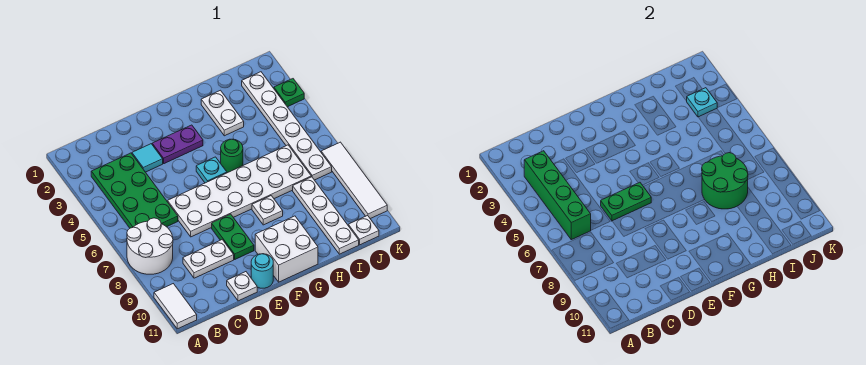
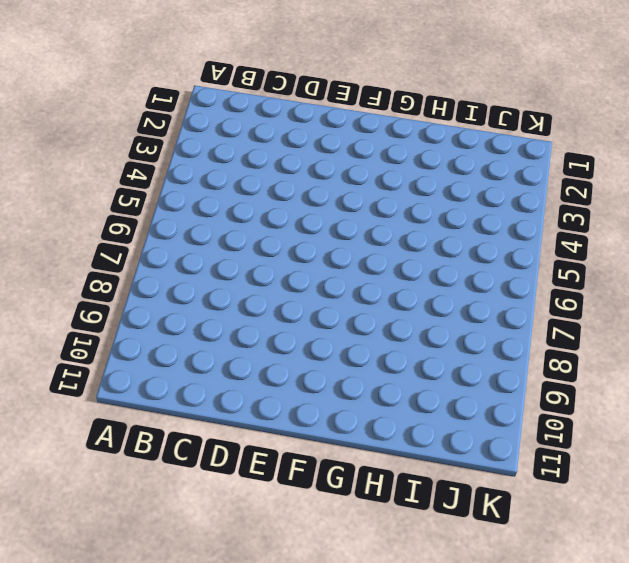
none -> white 2x2 round brick [127,218,173,274]
none -> white 1x2 tile [154,284,197,329]
none -> green 2x4 plate [91,153,178,228]

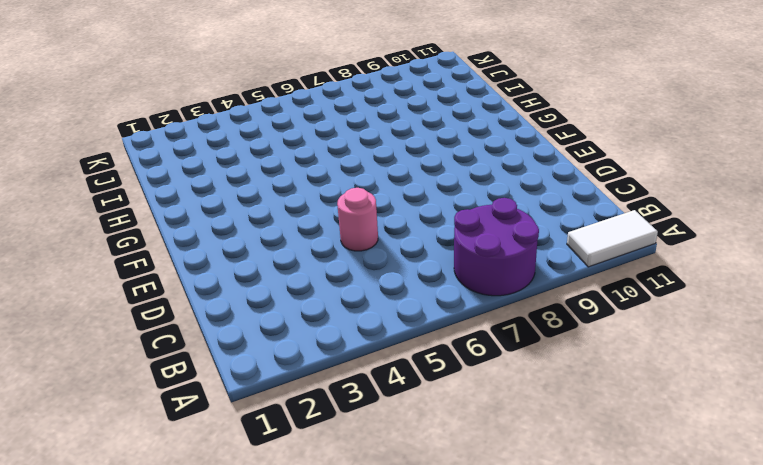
purple 2x2 round brick [454,198,539,296] -> white 2x2 round brick [127,218,173,274]
pink 1x1 round brick [337,188,378,251] -> none
none -> green 2x4 plate [91,153,178,228]
none -> white 1x2 plate [183,240,234,278]
none -> cyan 1x1 tile [132,144,163,172]

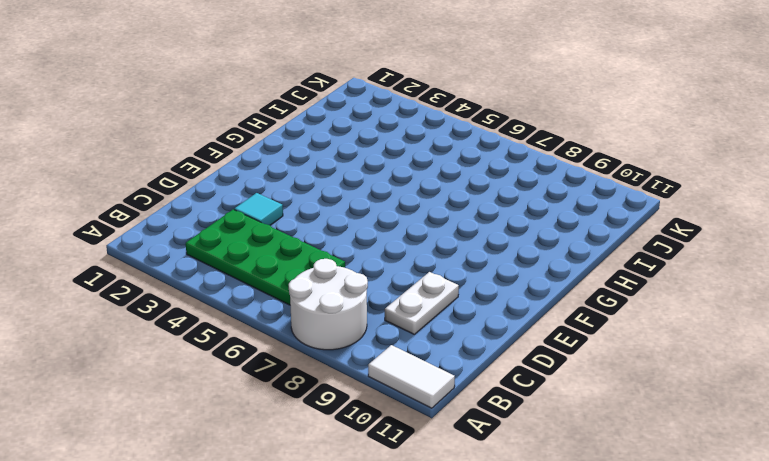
none -> white 2x6 plate [168,145,311,237]
none -> white 1x1 plate [227,272,257,301]
none -> purple 1x2 plate [152,125,203,164]

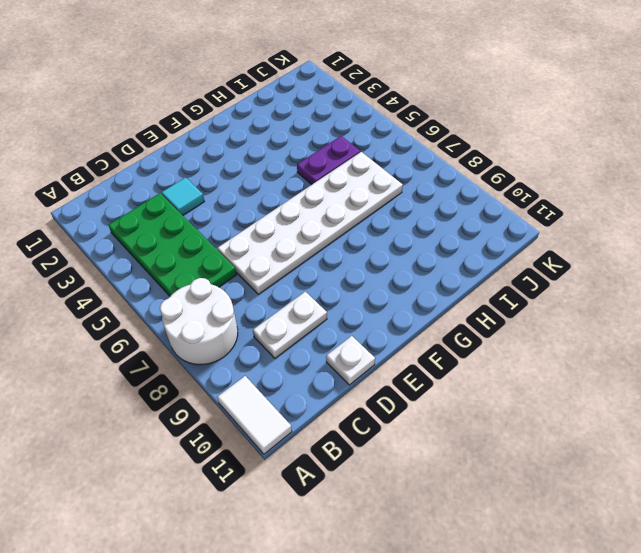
purple 1x2 plate [297,136,360,185] -> purple 1x2 plate moved to [152,125,203,164]
none -> green 1x2 plate [212,214,254,259]
none -> cyan 1x1 round brick [251,254,273,288]
none -> cyan 1x1 plate [196,157,227,183]

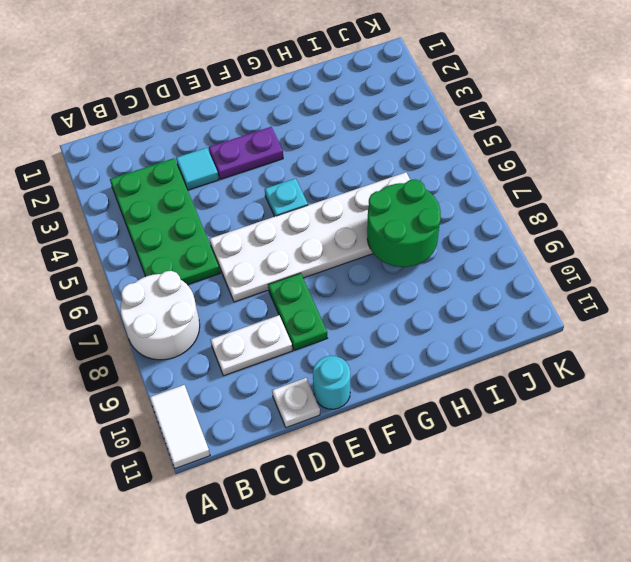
none -> white 2x2 brick [255,216,318,282]
none -> green 1x1 round brick [221,139,243,173]
none -> white 1x1 plate [252,196,283,225]

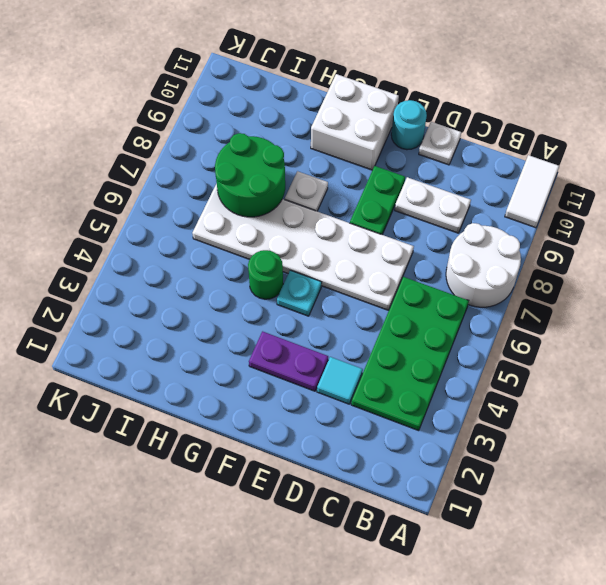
none -> white 1x2 plate [201,90,244,136]
none -> white 1x4 plate [293,177,359,254]
none -> white 1x6 plate [242,72,332,180]

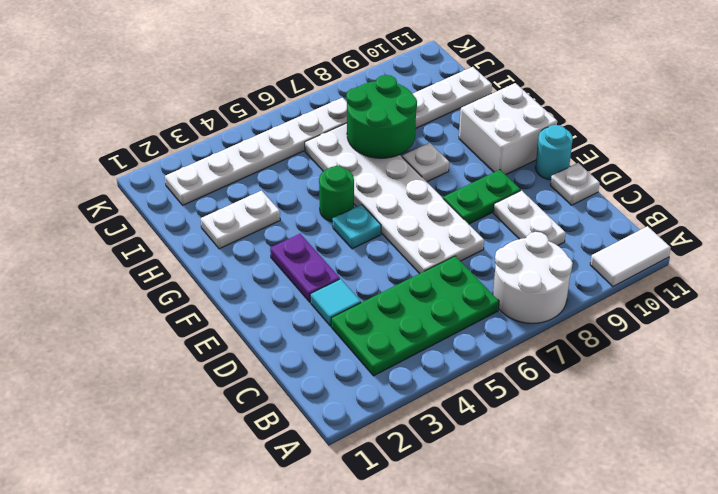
none -> white 1x1 plate [348,216,379,245]
none -> green 1x1 plate [274,79,304,107]
none -> white 1x4 tile [321,142,387,219]

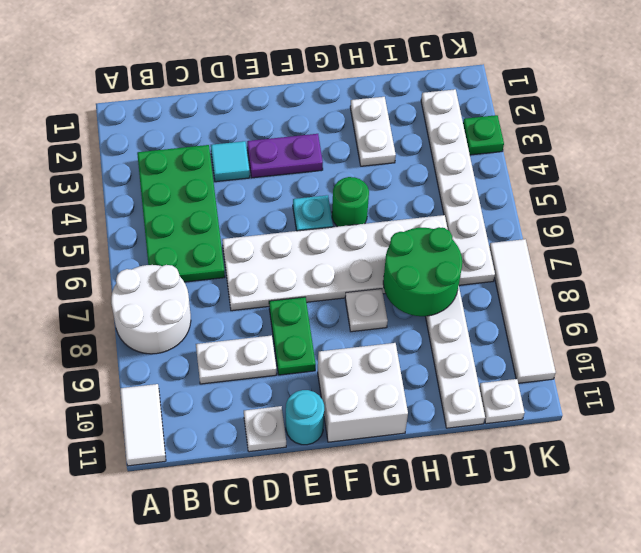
none -> green 1x4 brick [524,151,591,240]
none -> green 1x2 plate [601,182,651,221]
none -> cyan 1x1 plate [687,88,717,117]

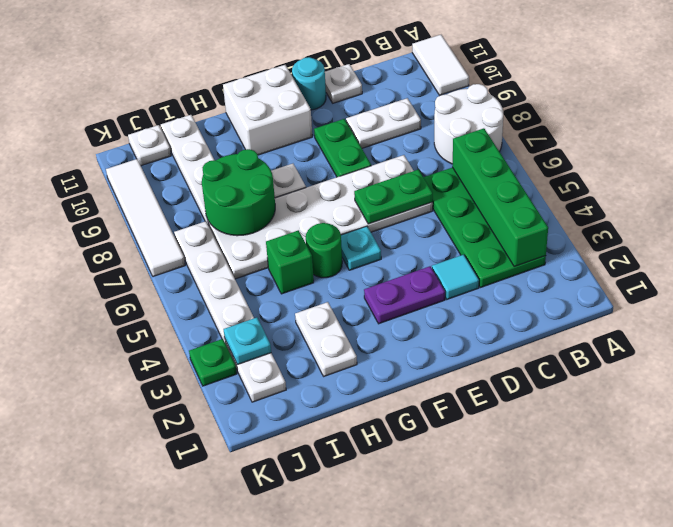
green 1x1 brick [266,230,314,294] -> none

